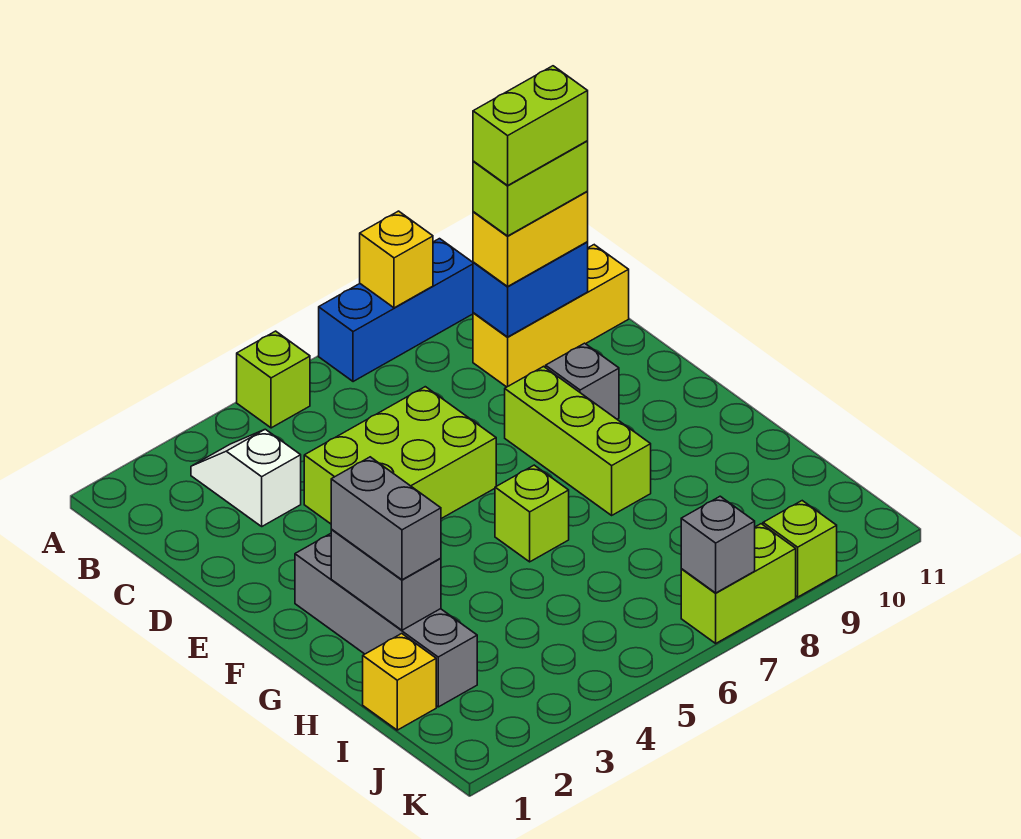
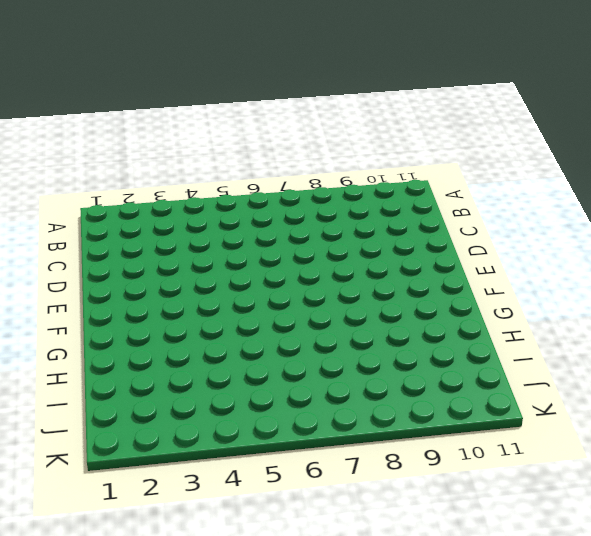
none -> lime 1x1 brick [237,331,310,428]
none -> blue 1x3 brick [319,239,473,382]
none -> white 1x2 slope [191,429,301,526]

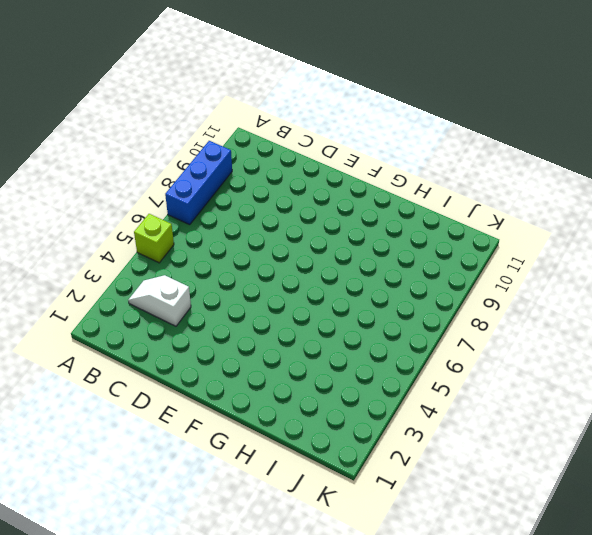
none -> yellow 1x3 brick [473,245,629,387]
none -> lime 2x3 brick [304,387,496,524]
none -> lime 1x3 brick [505,366,651,515]

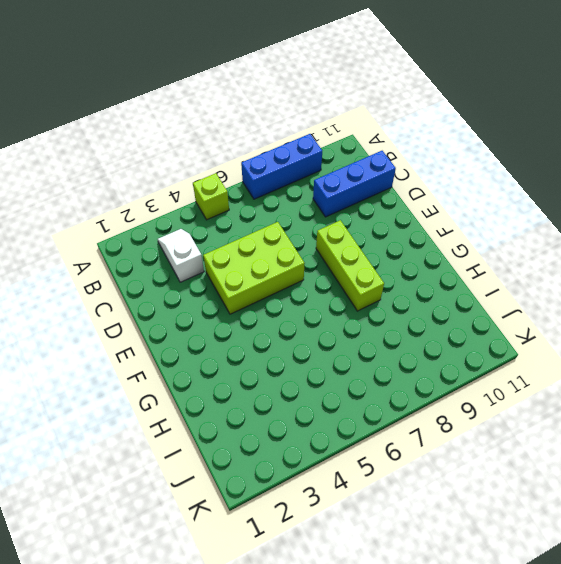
blue 1x3 brick [313,151,396,217] -> yellow 1x3 brick [473,245,629,387]
none -> grey 1x1 brick [546,343,619,419]
none -> grey 1x4 brick [295,534,477,707]
none -> lime 1x1 brick [495,465,569,562]

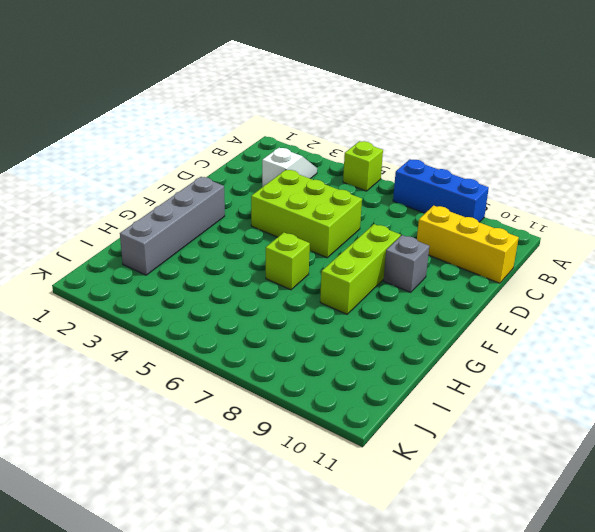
none -> yellow 1x1 brick [363,634,436,730]
none -> lime 1x2 brick [681,524,796,643]
none -> lime 1x1 brick [763,501,837,597]

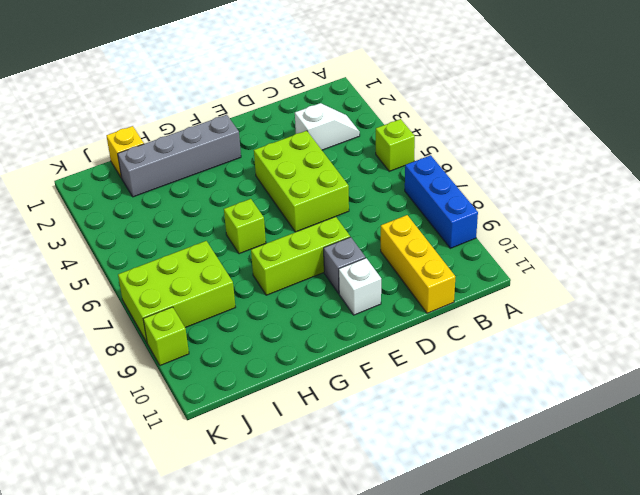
white 1x1 brick [339,258,381,315] -> none
lime 2x3 brick [118,241,236,342] -> lime 1x2 brick [681,524,796,643]
none -> yellow 1x1 brick [360,211,433,308]
none -> blue 1x2 brick [473,242,588,337]
none -> grey 1x2 brick [331,530,441,630]

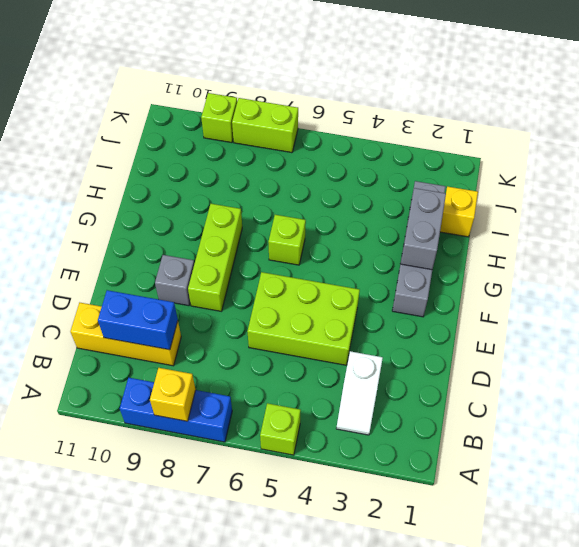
none -> grey 1x1 brick [681,496,755,593]
none -> yellow 1x2 brick [473,192,588,286]
none -> grey 1x2 brick [331,457,441,580]

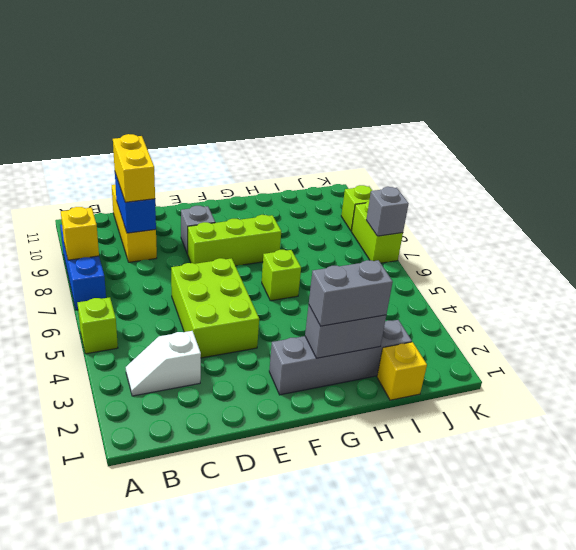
none -> lime 1x2 brick [473,141,588,236]
none -> lime 1x2 brick [473,66,588,185]

